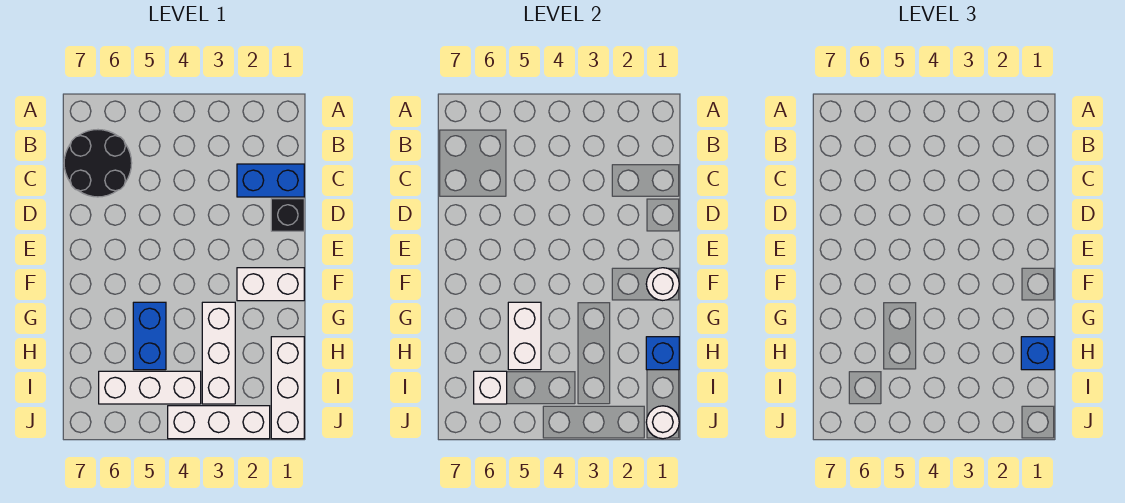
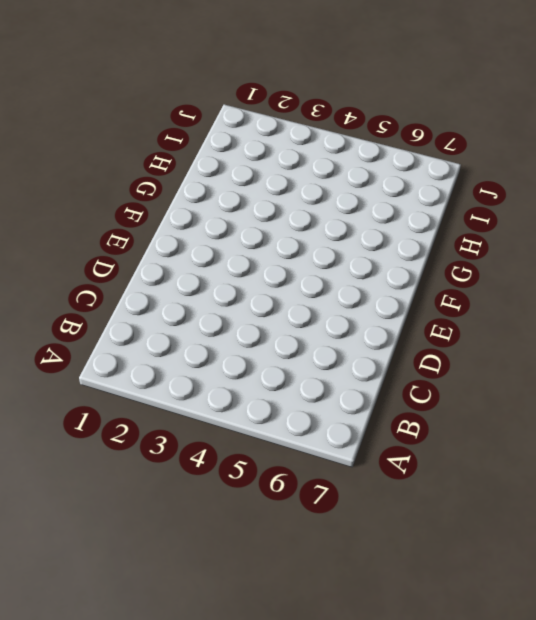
none -> black 2x2 round brick [64,130,132,197]
none -> blue 1x2 brick [237,164,304,197]
none -> black 1x1 brick [271,199,304,231]

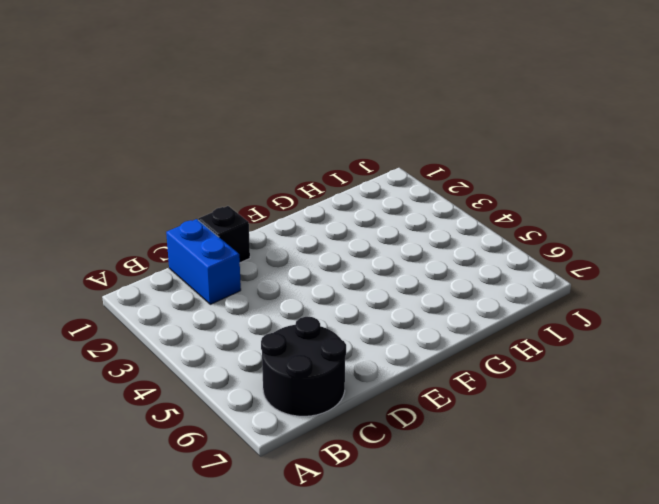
none -> white 1x2 brick [237,268,304,301]
none -> white 1x3 brick [202,302,235,404]
none -> blue 1x2 brick [133,302,166,370]

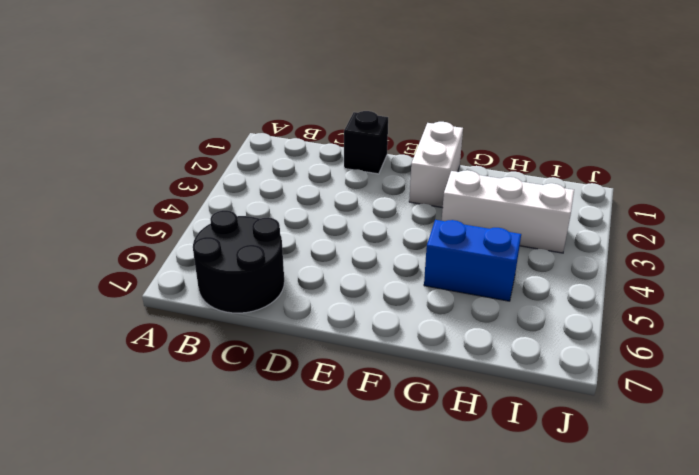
none -> blue 1x2 brick [237,164,304,197]
none -> white 1x3 brick [271,337,304,439]
none -> white 1x3 brick [99,371,201,404]

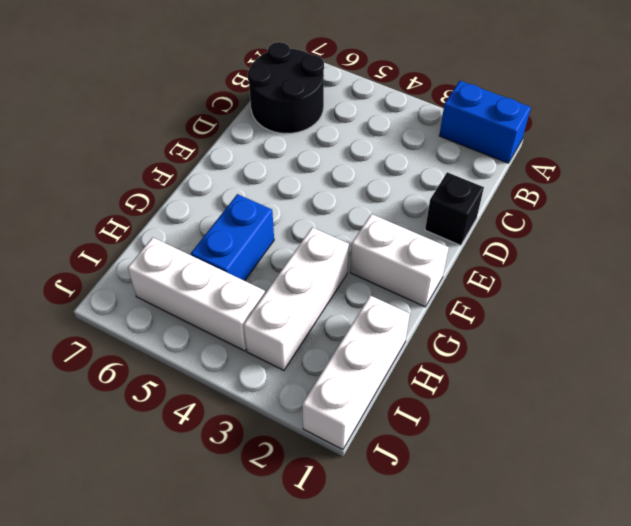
blue 1x2 brick [439,81,531,163] -> blue 1x2 brick moved to [237,164,304,197]
none -> white 1x3 brick [168,406,270,439]
none -> white 1x1 round brick [646,268,679,300]
none -> white 1x2 brick [508,302,541,370]

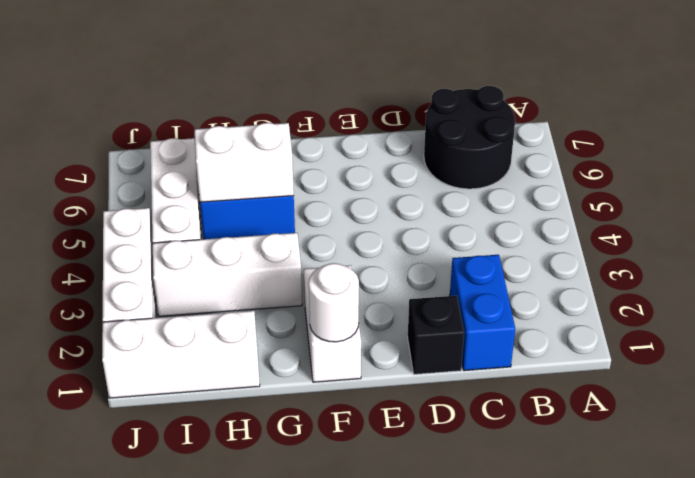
none -> blue 1x1 brick [646,337,679,370]
none -> white 1x1 brick [474,371,507,404]
none -> white 1x1 round brick [646,406,679,439]

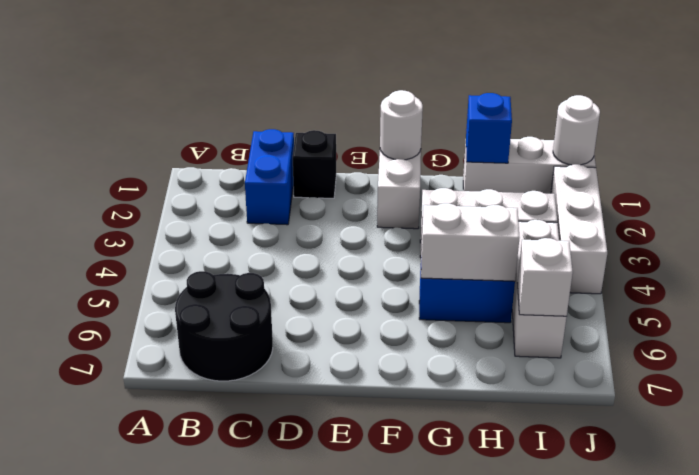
none -> blue 1x1 brick [1021,337,1054,370]

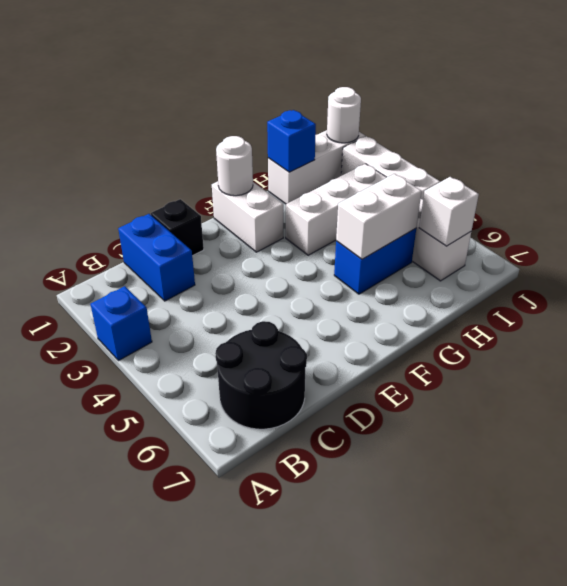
blue 1x1 brick [90,286,152,361] -> blue 1x1 brick moved to [1021,337,1054,370]

